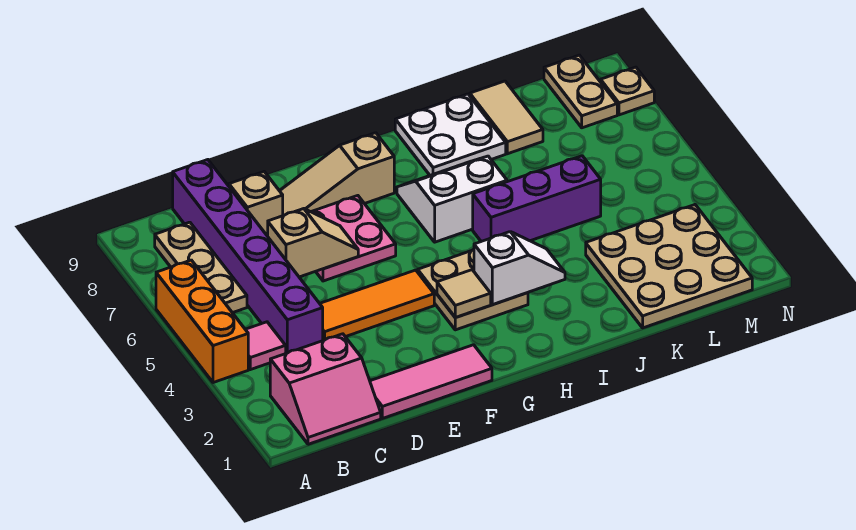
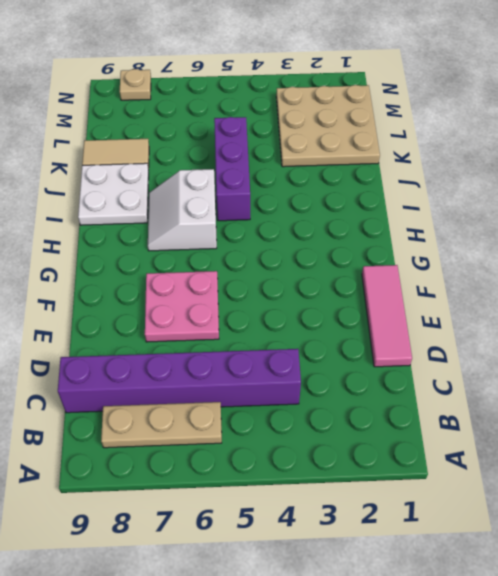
none -> orange 1x3 brick [156,260,248,383]
none -> pink 2x2 slope [270,334,381,444]
none -> pink 1x1 tile [245,322,286,370]

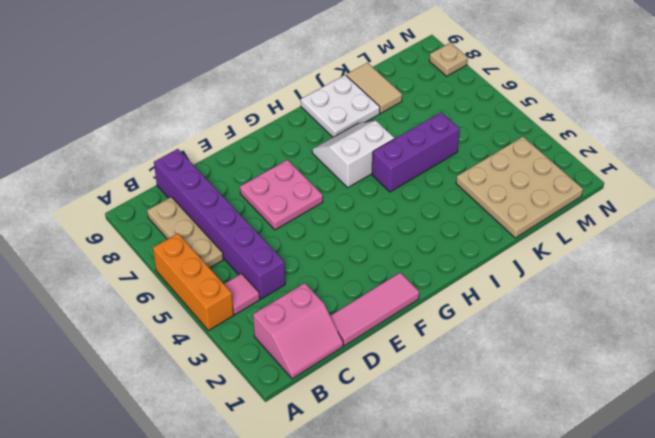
none -> orange 1x3 tile [320,270,434,340]
none -> tan 1x1 brick [229,172,283,236]
none -> tan 1x3 slope [280,133,394,216]

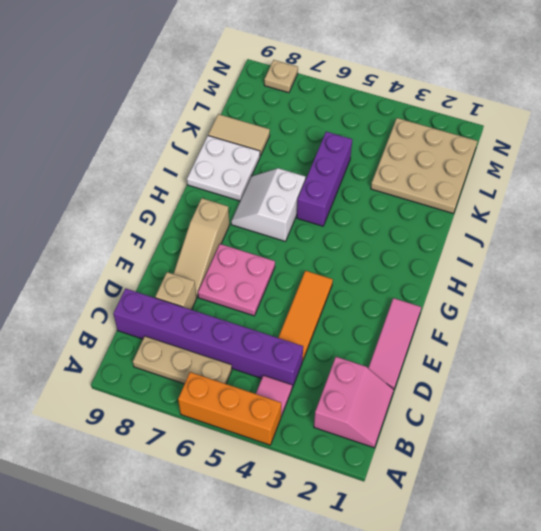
none -> tan 2x2 plate [418,250,528,330]
none -> tan 1x2 plate [544,55,617,128]
none -> tan 1x2 slope [268,209,358,277]

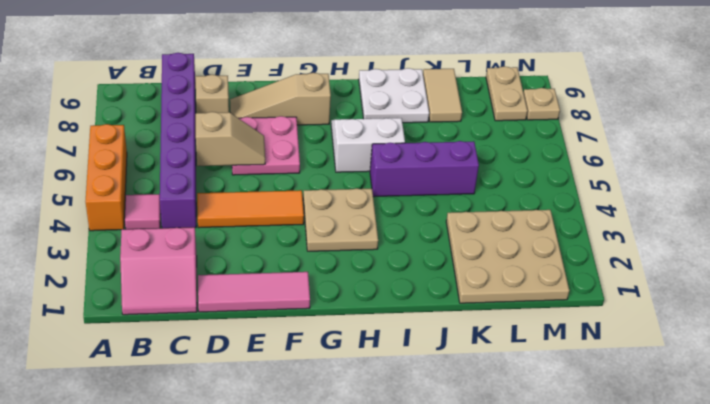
none -> tan 1x3 plate [155,222,247,313]
none -> tan 1x1 tile [437,270,491,317]
none -> white 1x2 slope [474,232,565,305]

